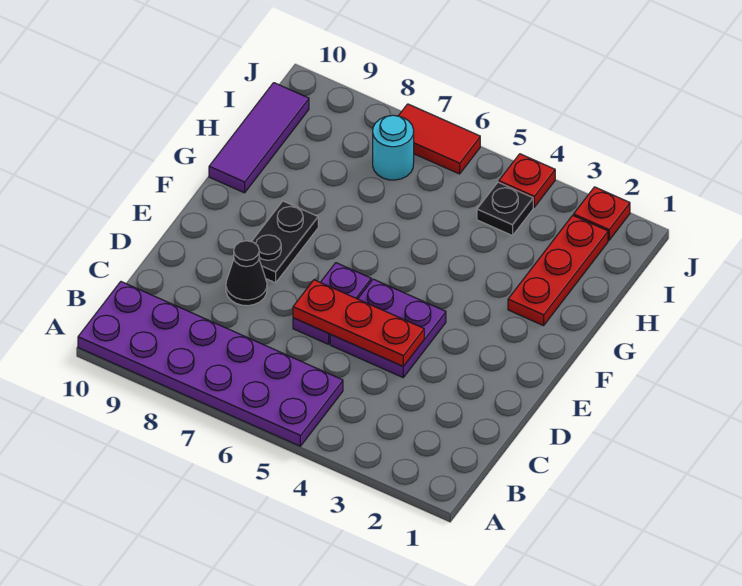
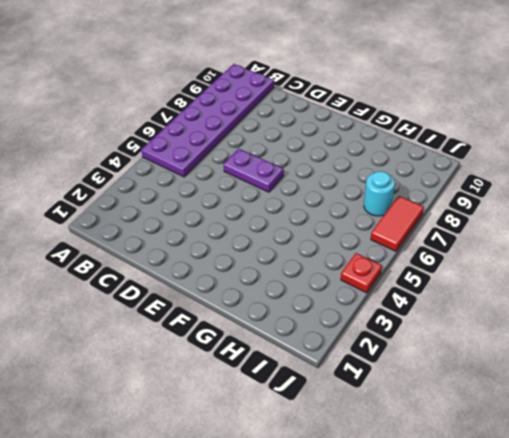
none -> purple 2x2 plate [330,279,446,377]
none -> black 1x1 cone [226,241,267,306]
none -> black 1x2 plate [252,201,318,283]

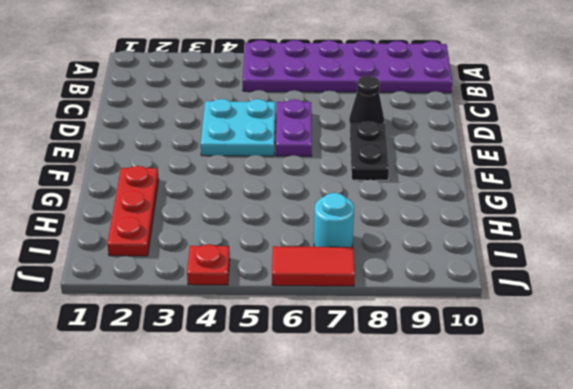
cyan 2x2 plate [201,99,275,156] -> purple 2x2 plate [330,279,446,377]
none -> purple 1x3 tile [209,83,309,193]
none -> black 1x1 plate [477,182,533,236]
none -> red 1x1 plate [574,187,630,240]

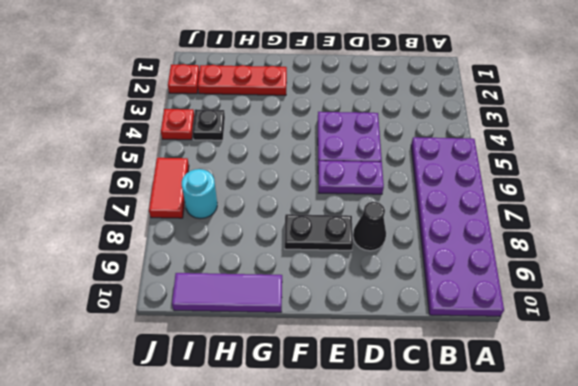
none -> red 1x3 plate [293,280,424,366]

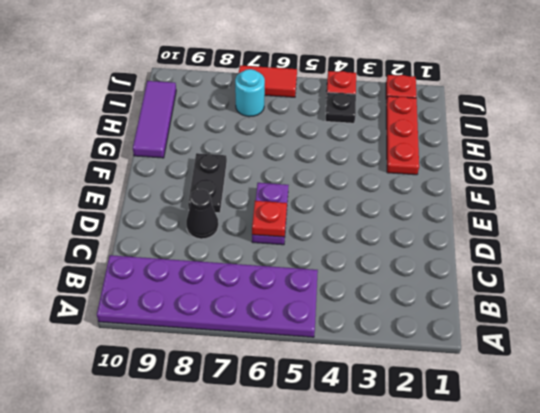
red 1x1 plate [252,201,287,237] -> red 1x3 plate [293,280,424,366]
none -> purple 2x2 plate [330,279,446,377]

